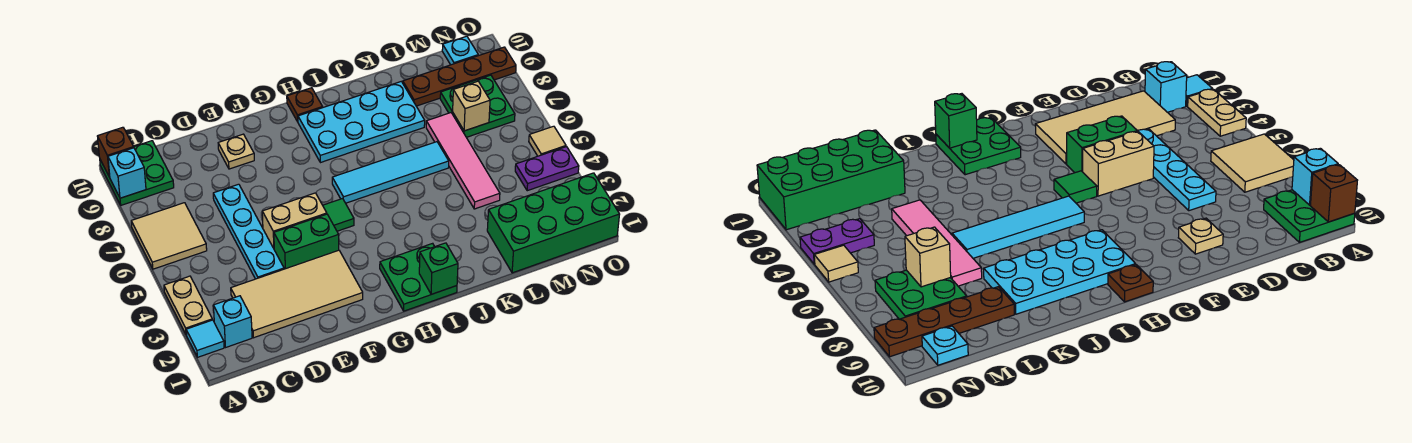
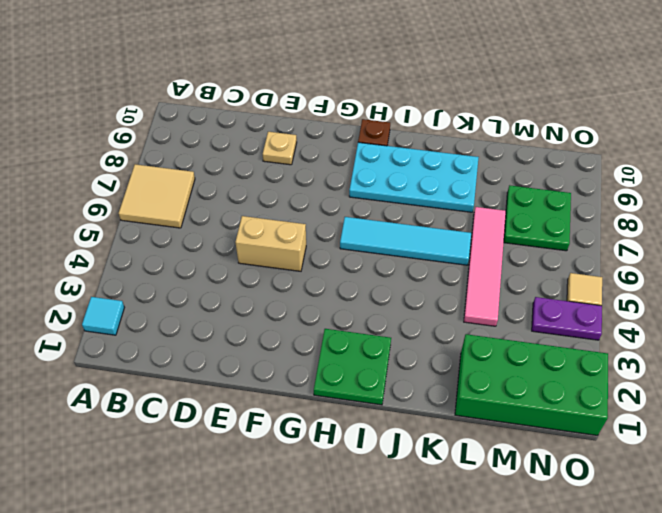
none -> tan 1x2 plate [164,276,212,335]
none -> green 2x2 plate [100,141,174,205]
none -> cyan 1x1 brick [213,296,252,347]

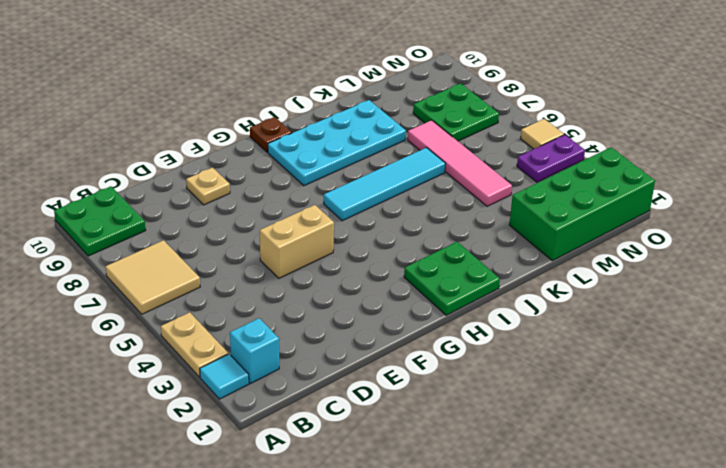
none -> tan 2x4 tile [231,250,363,338]
none -> cyan 1x4 plate [213,184,284,279]
none -> green 1x2 brick [274,214,339,269]

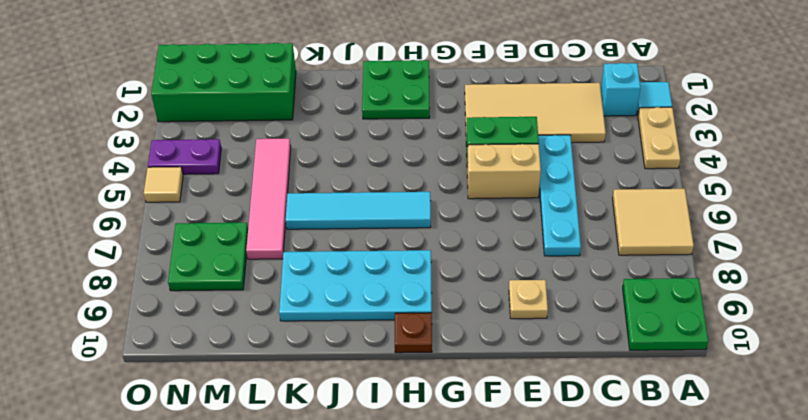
none -> green 1x1 tile [323,199,354,231]
none -> brown 1x4 plate [403,47,516,106]
none -> cyan 1x1 plate [442,36,478,65]

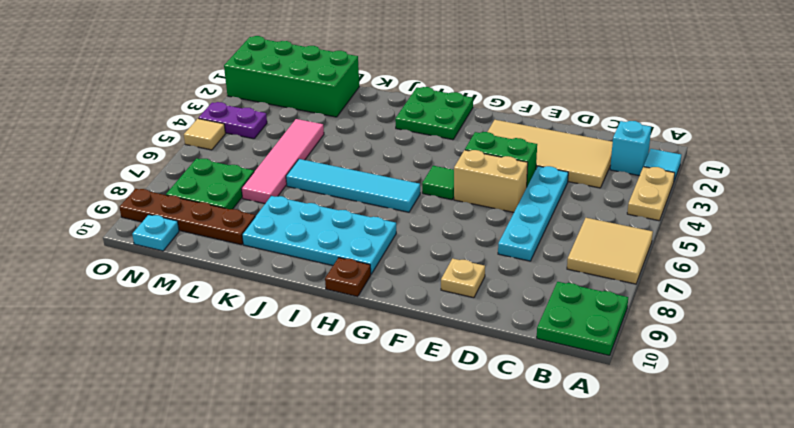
none -> cyan 1x1 brick [108,148,146,198]
none -> brown 1x1 brick [98,127,134,177]
none -> green 1x1 brick [419,243,458,294]

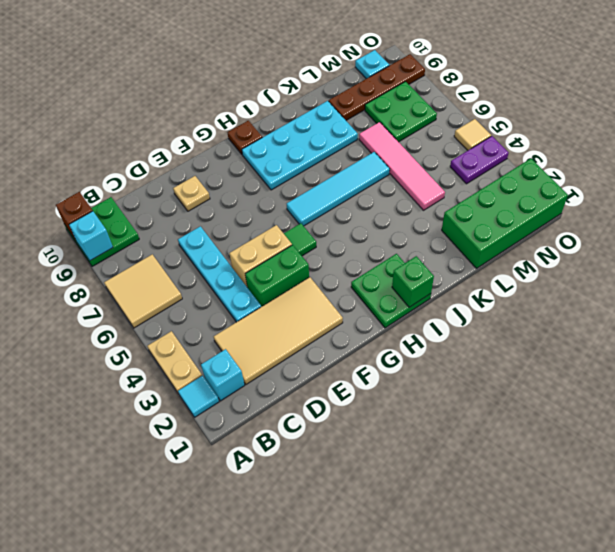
none -> tan 1x1 brick [453,81,490,131]

